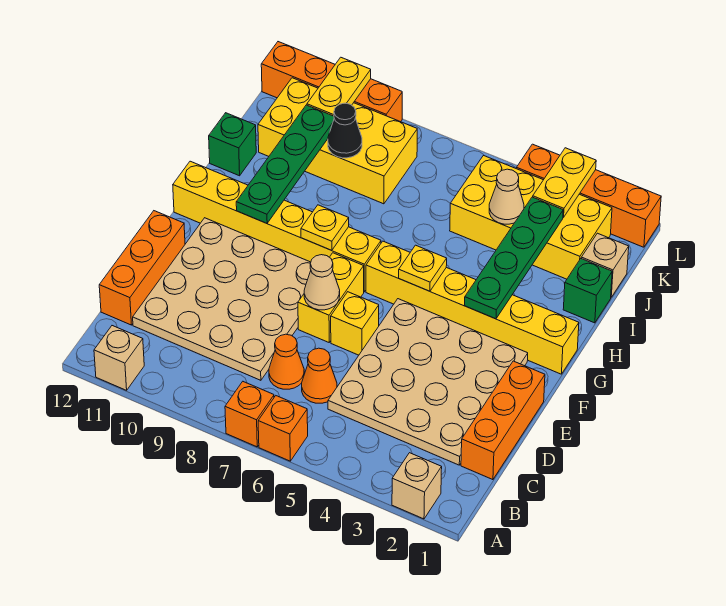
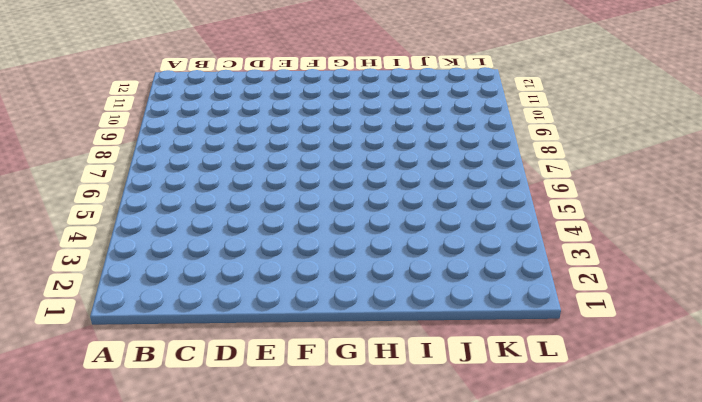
none -> tan 1x1 brick [392,453,442,519]
none -> orange 1x1 brick [258,396,308,461]
none -> orange 1x1 brick [225,382,274,447]
none -> tan 1x1 brick [94,326,144,390]

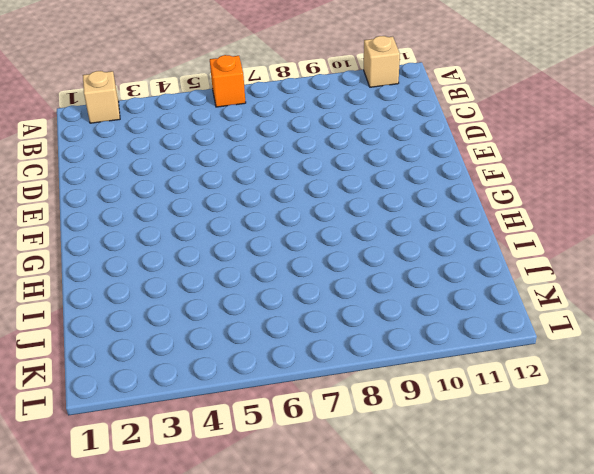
none -> orange 1x1 brick [225,382,274,447]
none -> orange 1x3 brick [461,361,545,480]
none -> tan 4x4 plate [328,299,528,465]
none -> orange 1x1 cone [302,348,337,403]

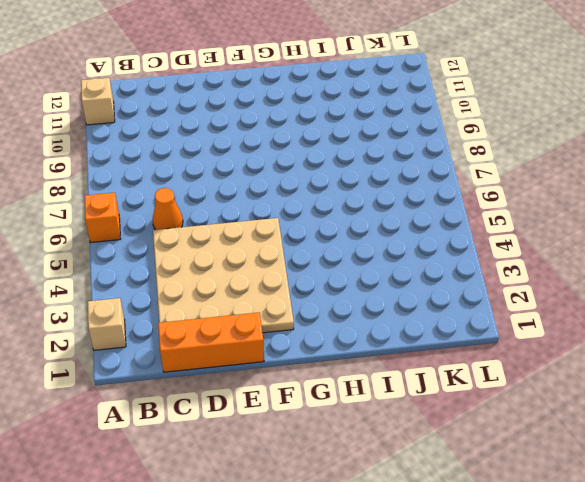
none -> orange 1x1 brick [225,382,274,447]
none -> orange 1x1 cone [269,334,304,389]
none -> tan 4x4 plate [133,218,311,380]
none -> orange 1x3 brick [99,211,185,325]

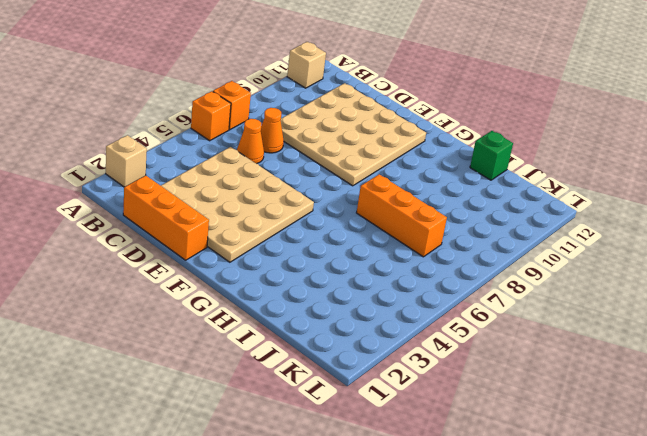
orange 1x3 brick [357,174,447,257] -> orange 1x3 brick moved to [99,211,185,325]
none -> yellow 1x1 brick [331,292,379,355]
none -> yellow 1x2 brick [298,253,364,342]
none -> yellow 1x6 brick [366,241,579,374]
none -> yellow 1x6 brick [173,161,381,292]

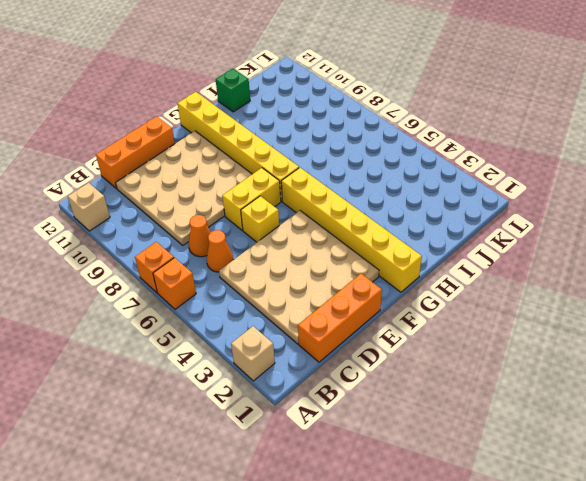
none -> green 1x1 brick [563,259,612,323]
none -> tan 1x1 brick [581,233,629,297]
none -> yellow 2x4 brick [450,156,612,279]
none -> yellow 2x4 brick [258,78,417,204]

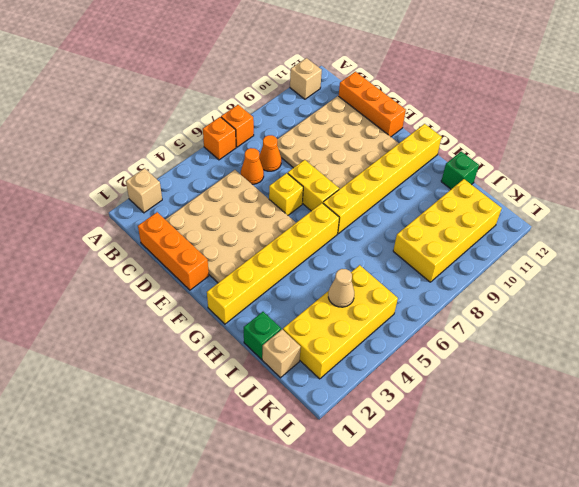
none -> orange 1x4 brick [516,144,661,247]
none -> orange 1x4 brick [261,42,402,122]
none -> tan 1x1 cone [304,255,340,310]
none -> green 1x4 plate [465,197,563,319]

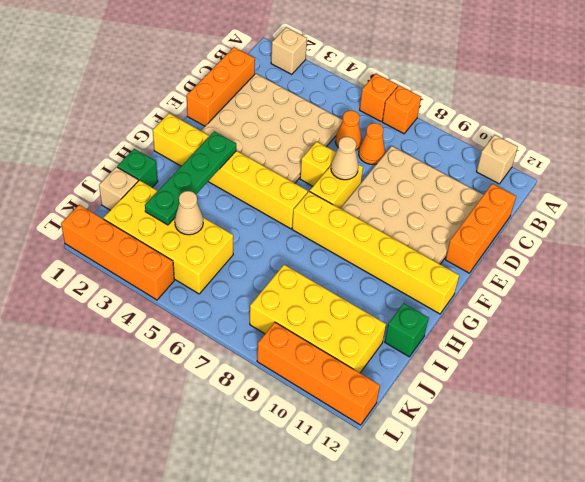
none -> yellow 1x1 plate [399,245,447,291]
none -> yellow 1x1 plate [301,205,349,250]
none -> green 1x4 plate [236,105,334,223]
none -> black 1x1 cone [328,103,362,158]

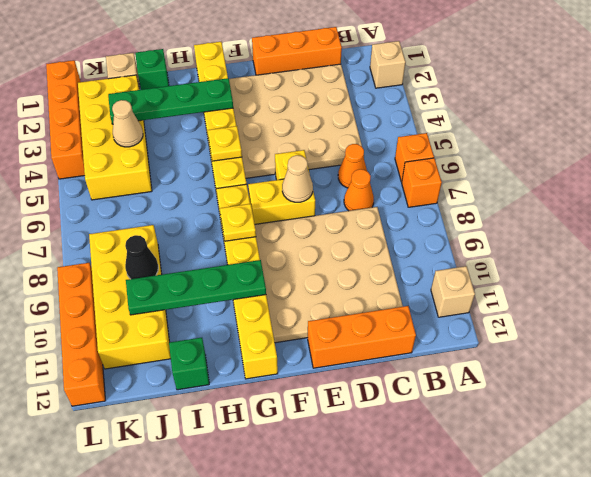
none -> yellow 1x2 plate [533,148,596,217]
none -> yellow 1x2 plate [307,57,371,116]

